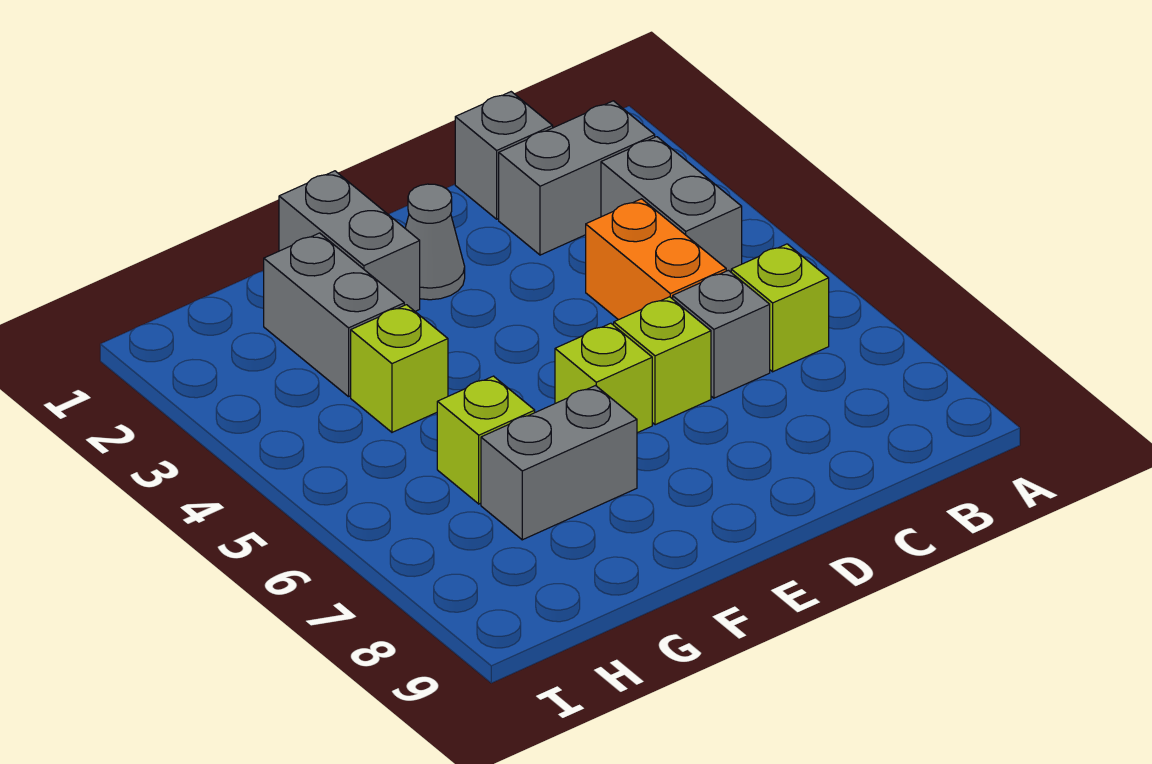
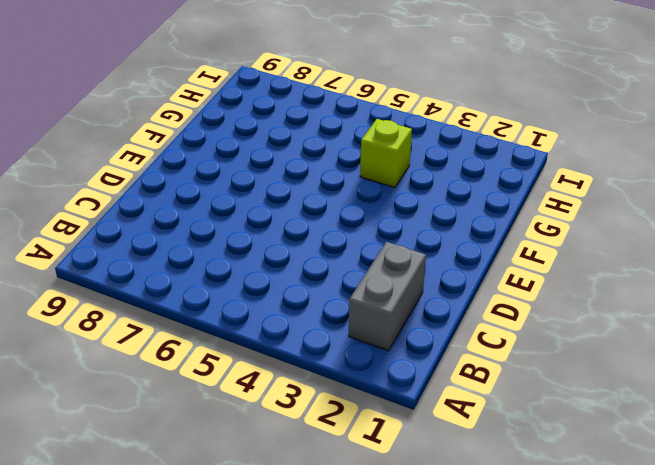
none -> grey 1x2 brick [601,137,742,272]
none -> lime 1x1 brick [731,244,829,372]
none -> grey 1x1 brick [455,92,553,219]

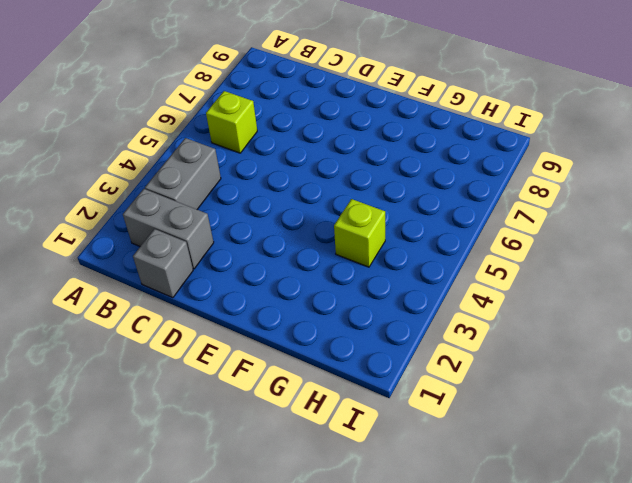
none -> orange 1x2 brick [586,199,726,320]
none -> grey 1x1 brick [673,270,770,398]
none -> lime 1x1 brick [614,297,711,425]

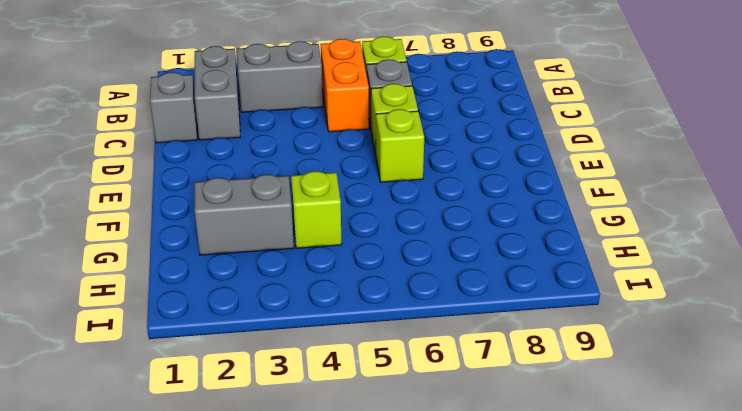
orange 1x2 brick [321,39,369,132] -> orange 1x2 brick turned to [586,199,726,320]
none -> grey 1x1 cone [405,184,465,300]
none -> grey 1x2 brick [279,171,420,311]
none -> grey 1x2 brick [481,386,637,540]

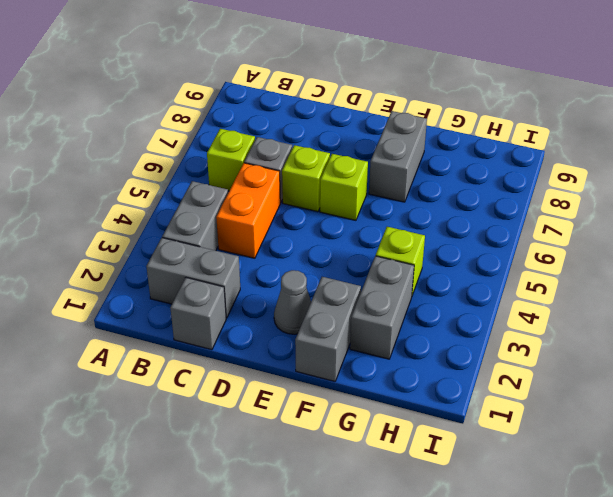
grey 1x2 brick [369,111,427,202] -> grey 1x2 brick turned to [481,386,637,540]
none -> lime 1x1 brick [437,376,535,504]

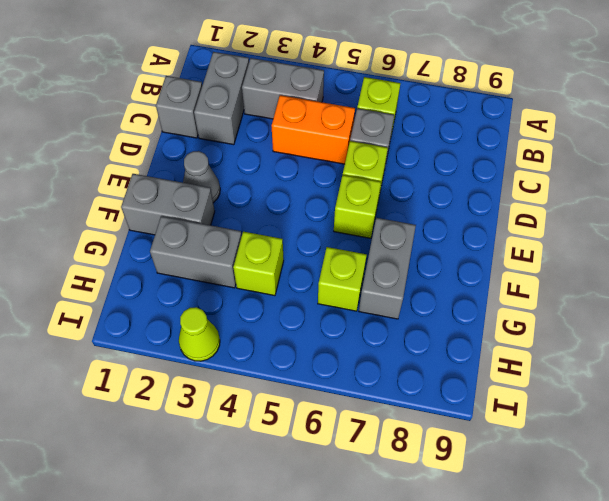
lime 1x1 cone [179,307,220,361] -> none

